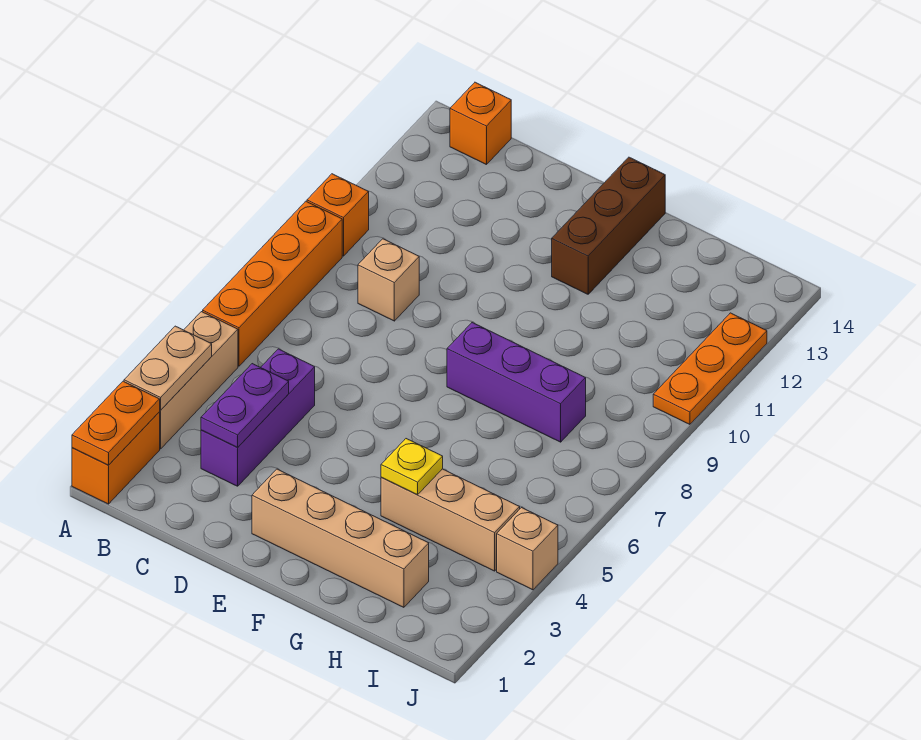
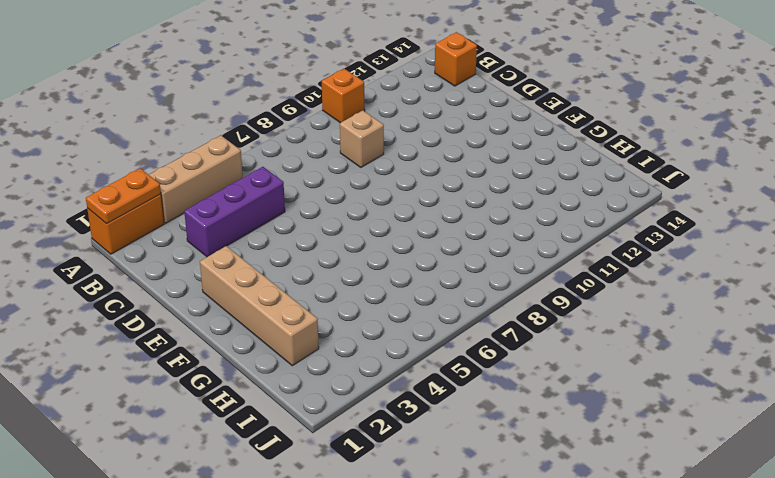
none -> orange 1x4 brick [203,201,342,366]
none -> purple 1x3 brick [447,323,586,442]
none -> brown 1x3 brick [552,157,665,294]

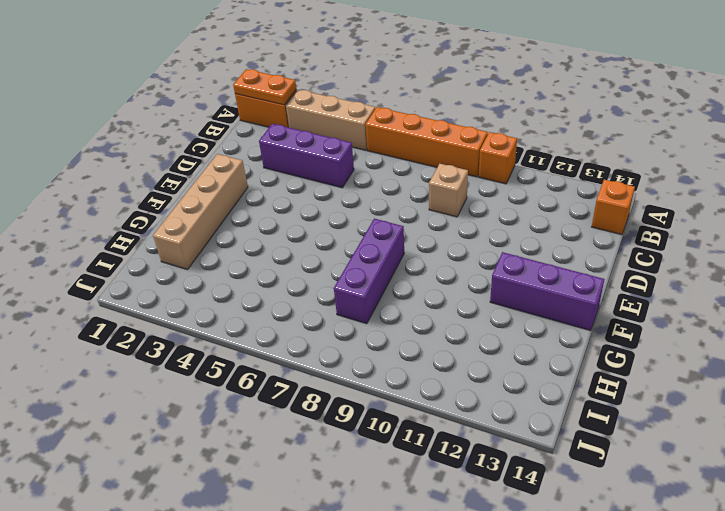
purple 1x3 brick [490,252,605,331] -> brown 1x3 brick [552,157,665,294]
none -> tan 1x3 brick [381,469,520,571]
none -> tan 1x1 brick [497,508,558,590]
none -> orange 1x3 plate [653,313,767,424]

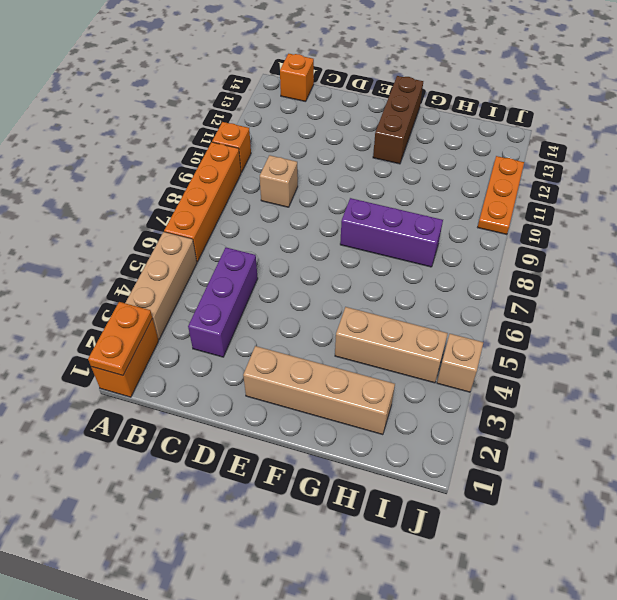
none -> tan 1x2 plate [124,326,212,410]
none -> purple 1x2 plate [201,364,289,448]
none -> yellow 1x1 plate [381,439,443,495]

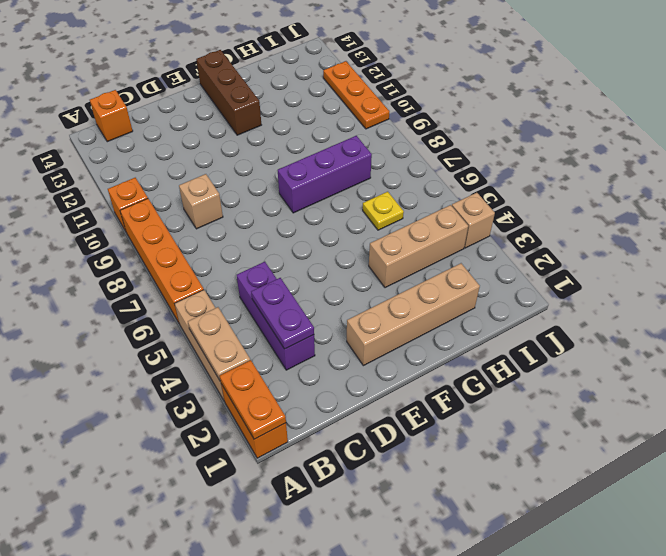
yellow 1x1 plate [363,192,404,230] -> yellow 1x1 plate moved to [381,439,443,495]

